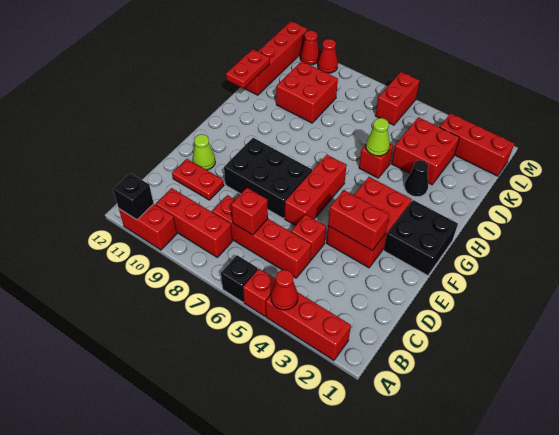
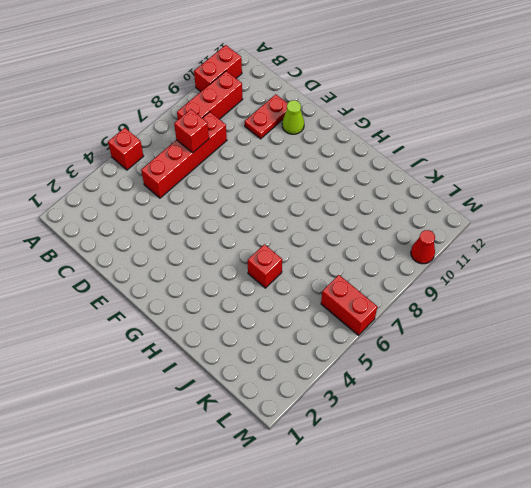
none -> red 1x3 brick [266,292,351,360]
none -> black 1x1 brick [221,255,258,302]
none -> red 1x1 brick [291,214,326,260]

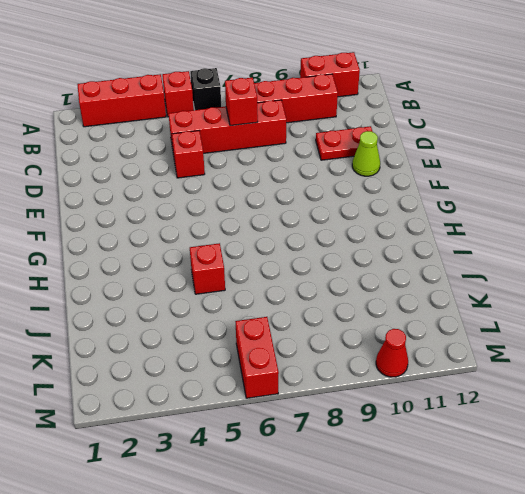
none -> red 2x3 brick [327,177,412,268]
none -> red 1x3 brick [285,155,347,226]
none -> black 2x3 brick [224,138,312,219]

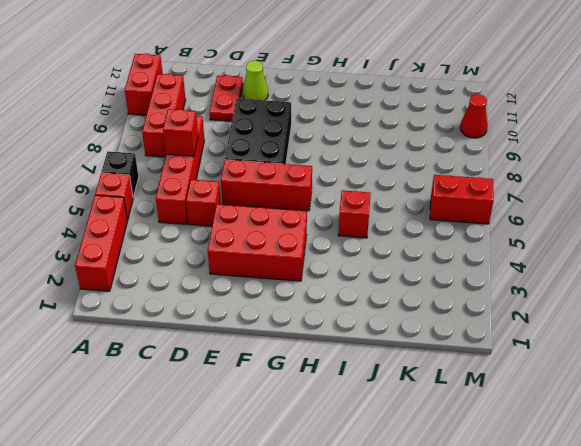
none -> black 2x2 brick [384,200,458,276]
none -> black 1x1 cone [404,160,429,197]
none -> red 2x2 brick [392,117,459,185]

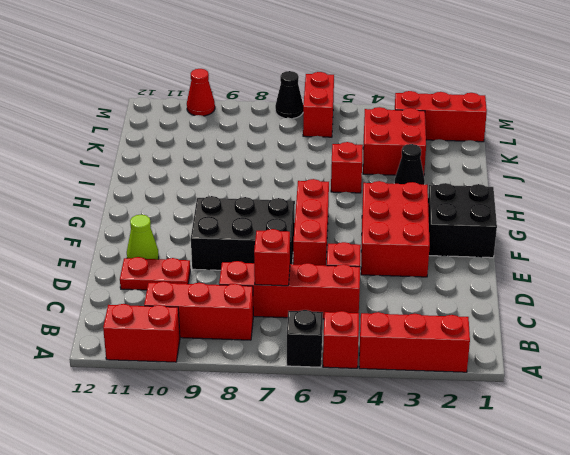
black 1x1 cone [275,71,303,118] -> none
none -> red 2x2 brick [276,61,338,123]
none -> red 1x4 brick [244,21,307,95]
none -> red 1x1 cone [300,31,320,65]

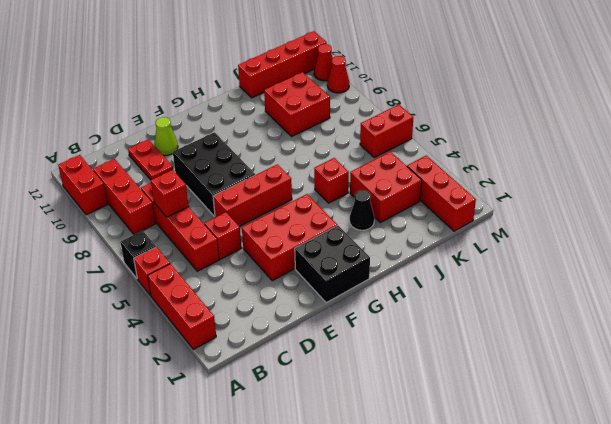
none -> red 1x1 cone [271,270,298,310]
none -> black 1x1 brick [113,173,154,220]
none -> red 1x2 brick [328,190,389,250]

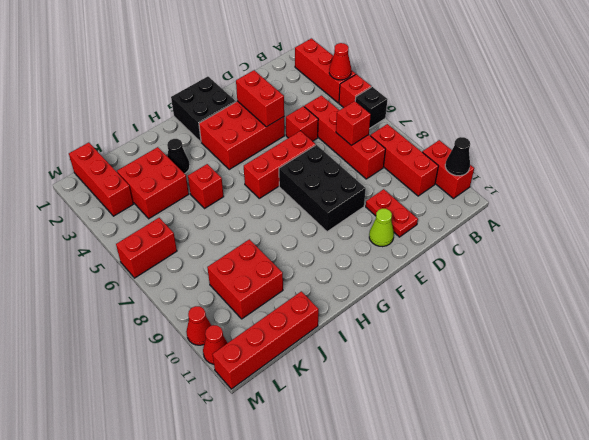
black 1x1 cone [445,137,470,176] -> black 1x1 brick [113,173,154,220]
none -> lime 1x1 cone [366,118,390,156]
none -> red 1x2 plate [226,49,270,88]

